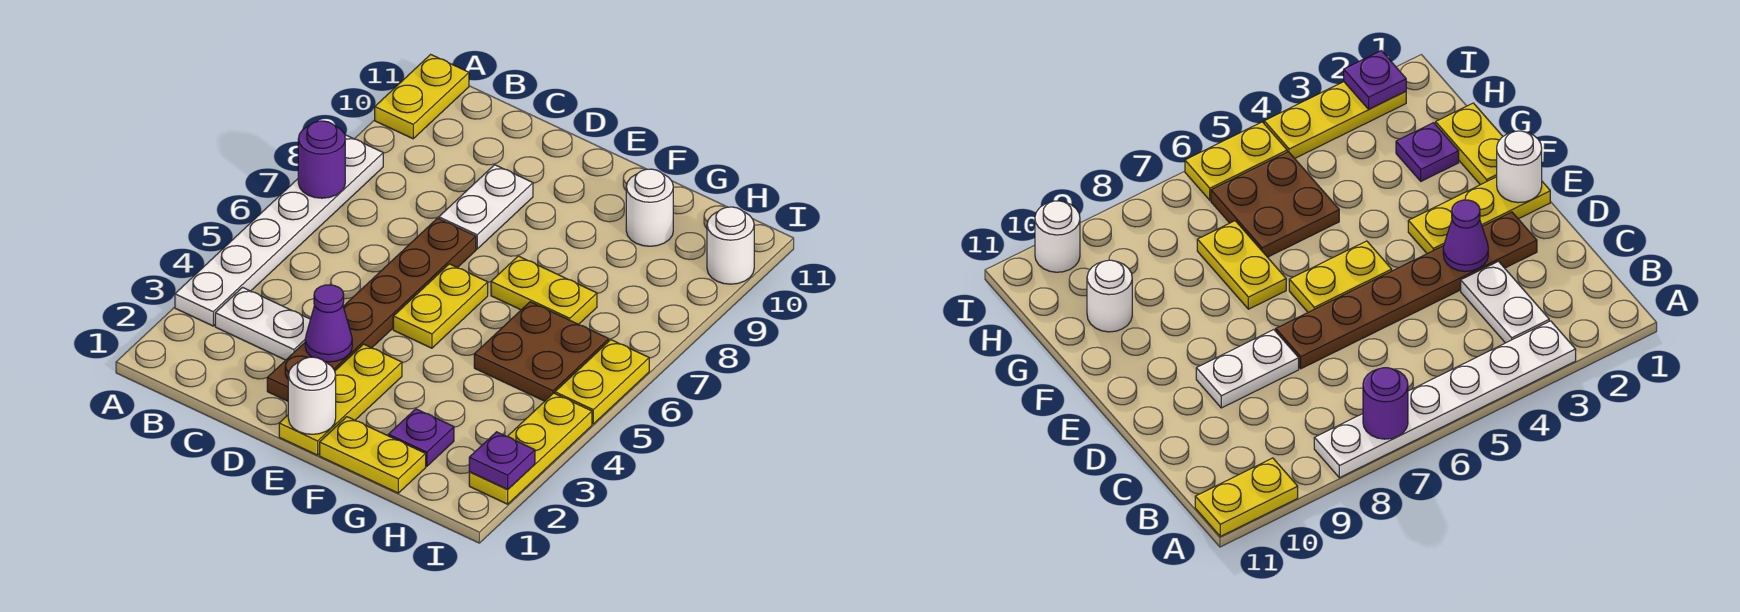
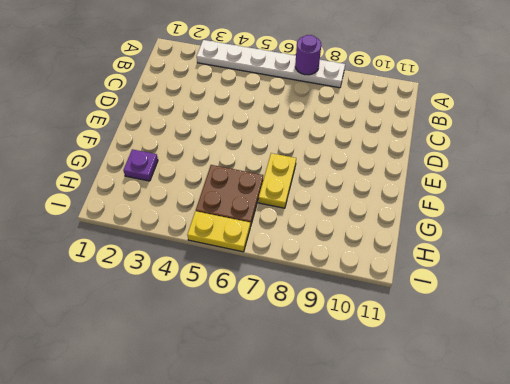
none -> yellow 1x2 plate [375,54,469,139]
none -> white 1x2 plate [215,287,311,360]
none -> brown 1x6 plate [267,218,476,401]

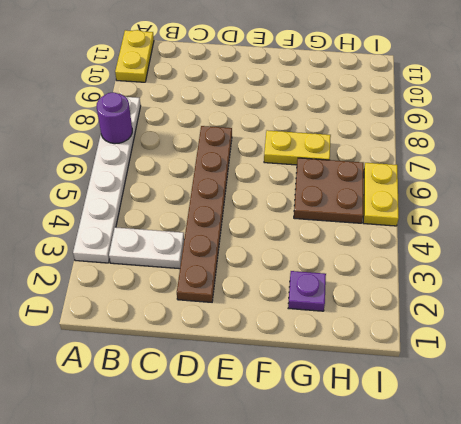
none -> white 1x2 plate [439,165,533,249]
none -> yellow 1x3 plate [279,344,402,455]
none -> yellow 1x2 plate [393,264,488,348]

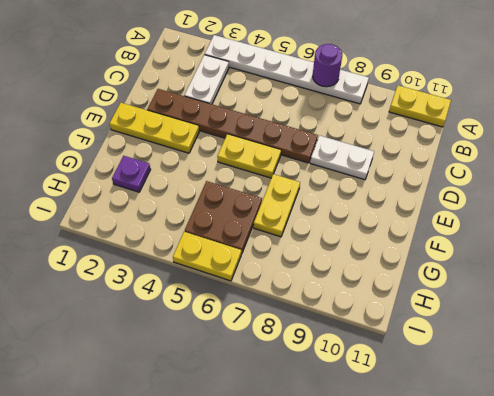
none -> yellow 1x2 plate [320,417,426,493]
none -> white 1x1 round brick [626,169,673,246]
none -> yellow 1x3 plate [469,393,592,504]

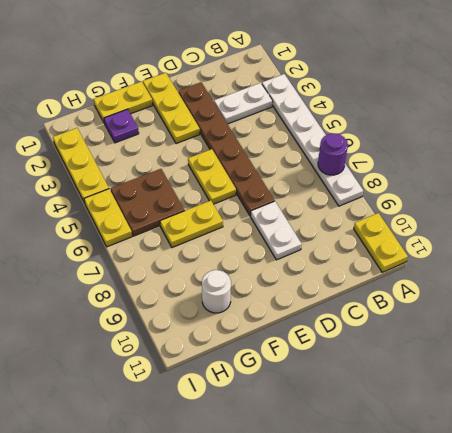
none -> white 1x1 round brick [707,207,754,284]
none -> purple 1x1 cone [305,285,352,362]
none -> white 1x1 round brick [288,357,336,434]

